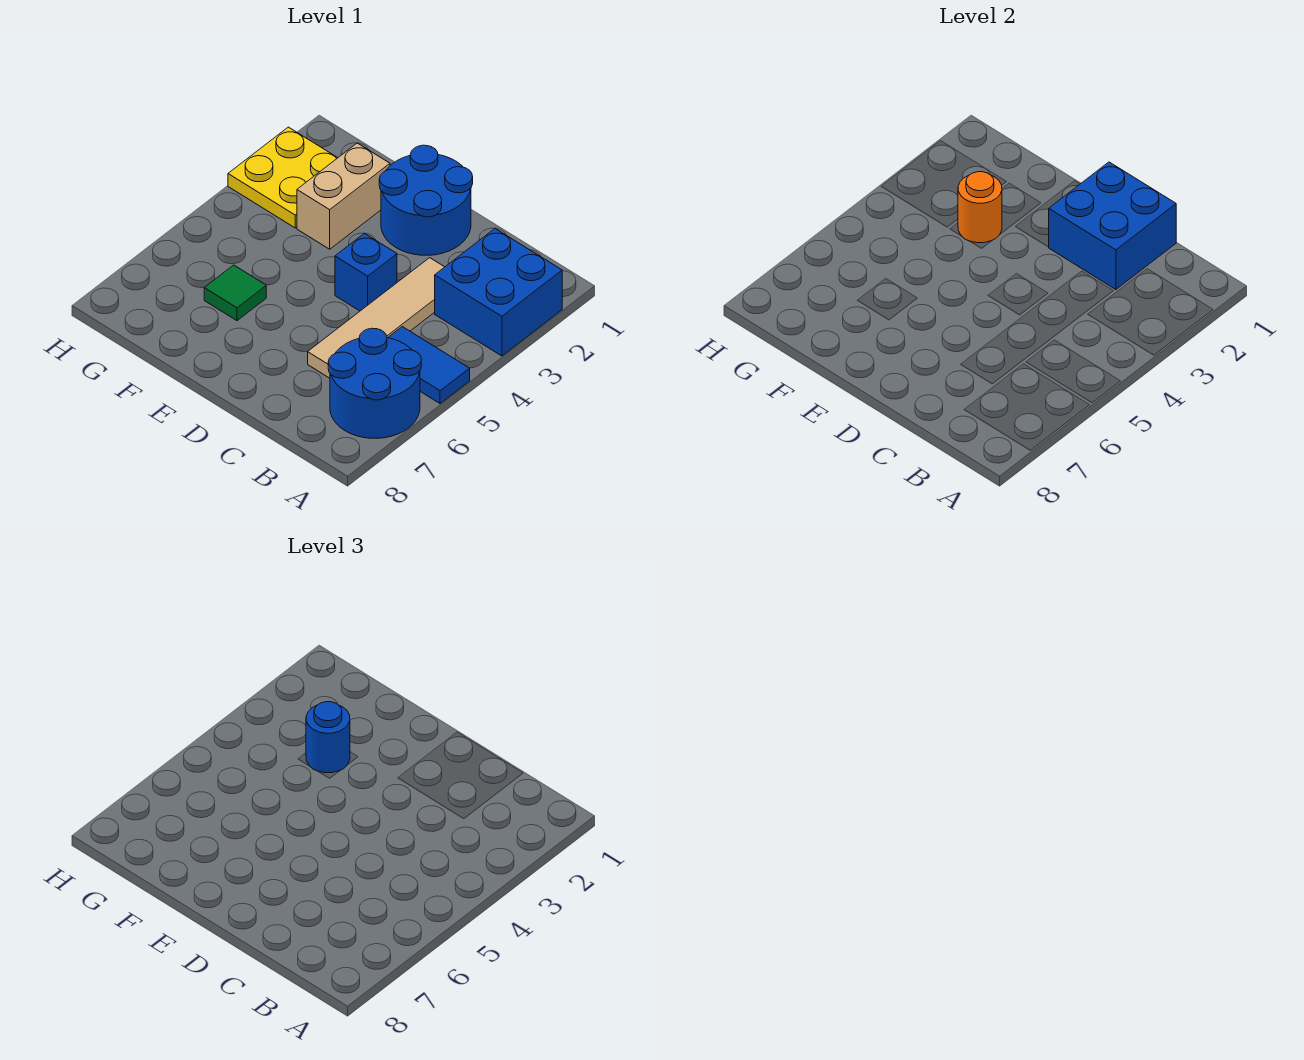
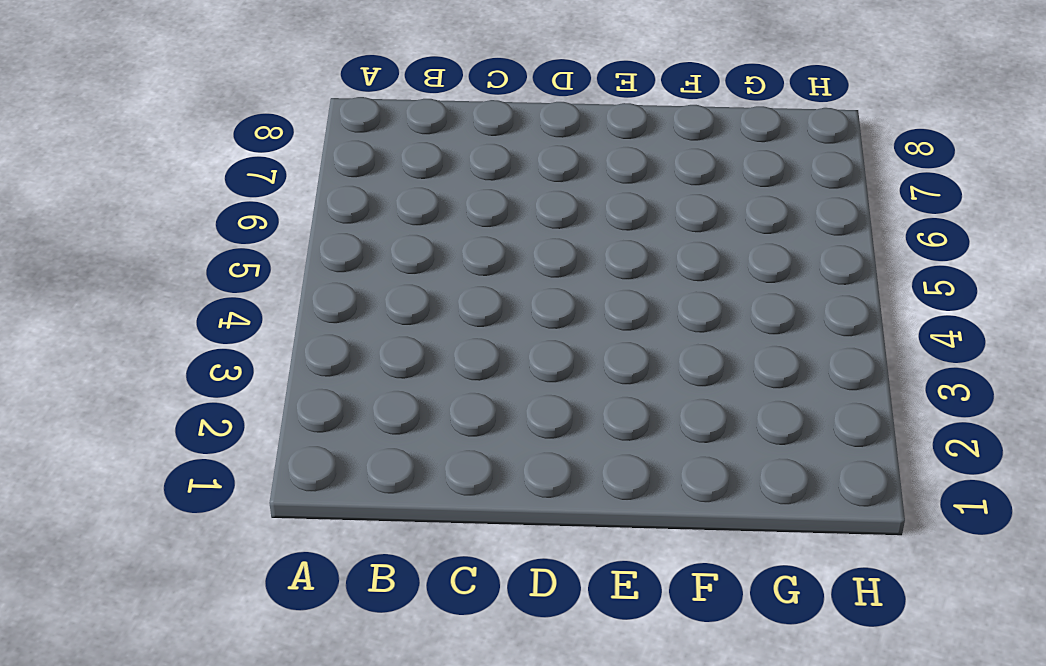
none -> blue 2x2 brick [435,229,562,356]
none -> blue 1x2 tile [388,327,470,404]
none -> blue 2x2 round brick [328,328,421,438]

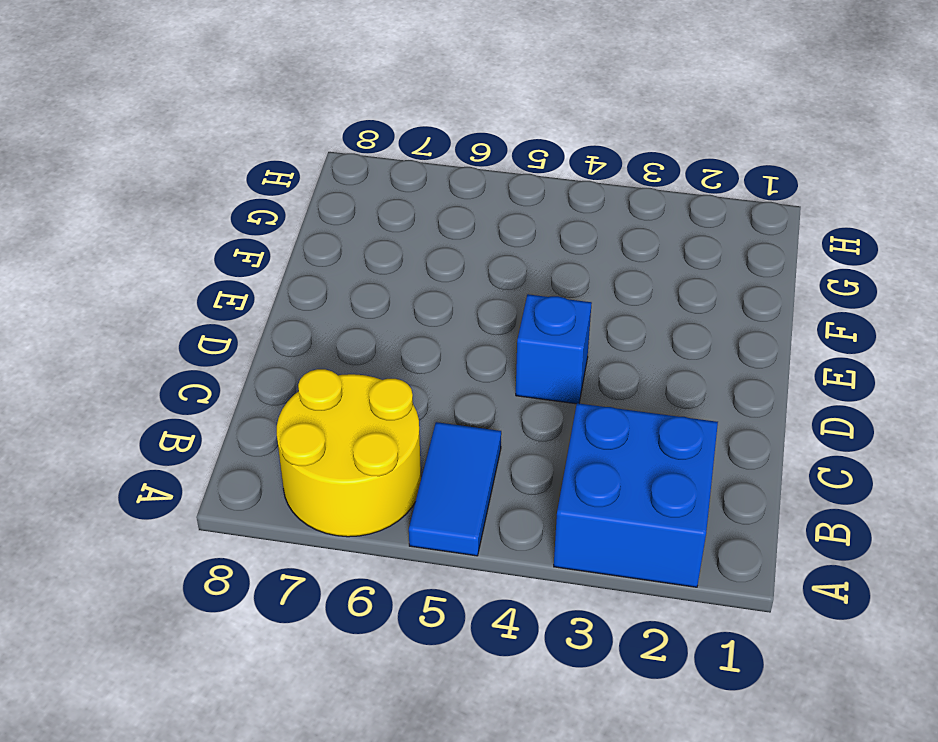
yellow 2x2 round brick [277,369,421,537] -> blue 2x2 round brick [328,328,421,438]
none -> tan 1x4 tile [308,258,444,378]
none -> blue 2x2 round brick [379,145,473,255]
none -> tan 1x2 brick [297,143,390,249]

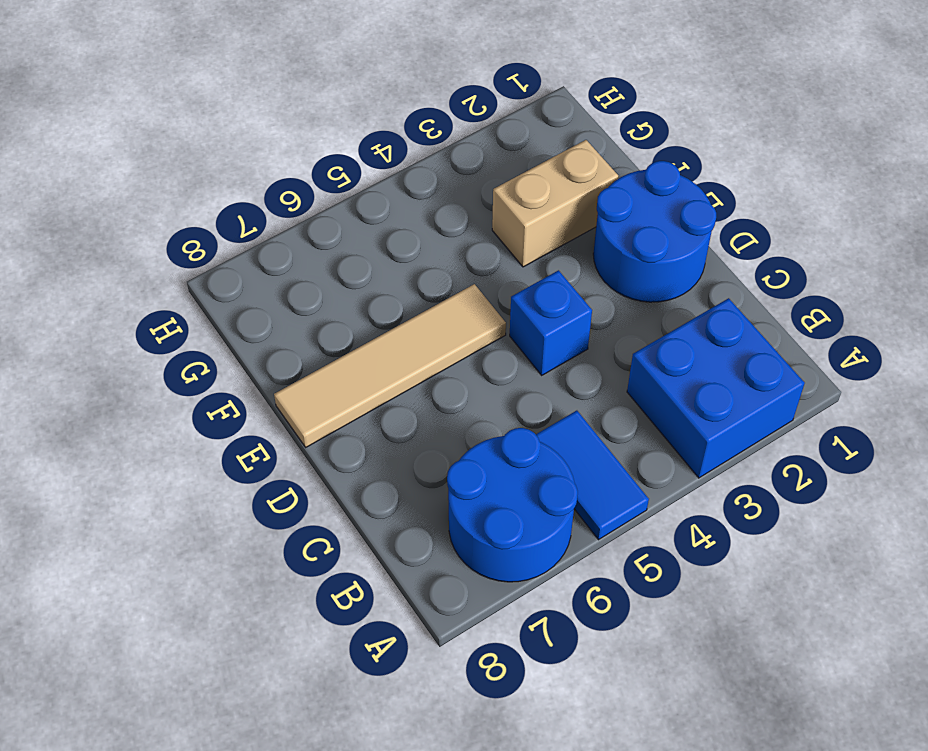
tan 1x4 tile [274,284,506,447] -> tan 1x4 tile moved to [308,258,444,378]
none -> green 1x1 tile [204,265,266,321]
none -> yellow 2x2 plate [228,127,337,228]
none -> blue 2x2 brick [1049,162,1176,289]

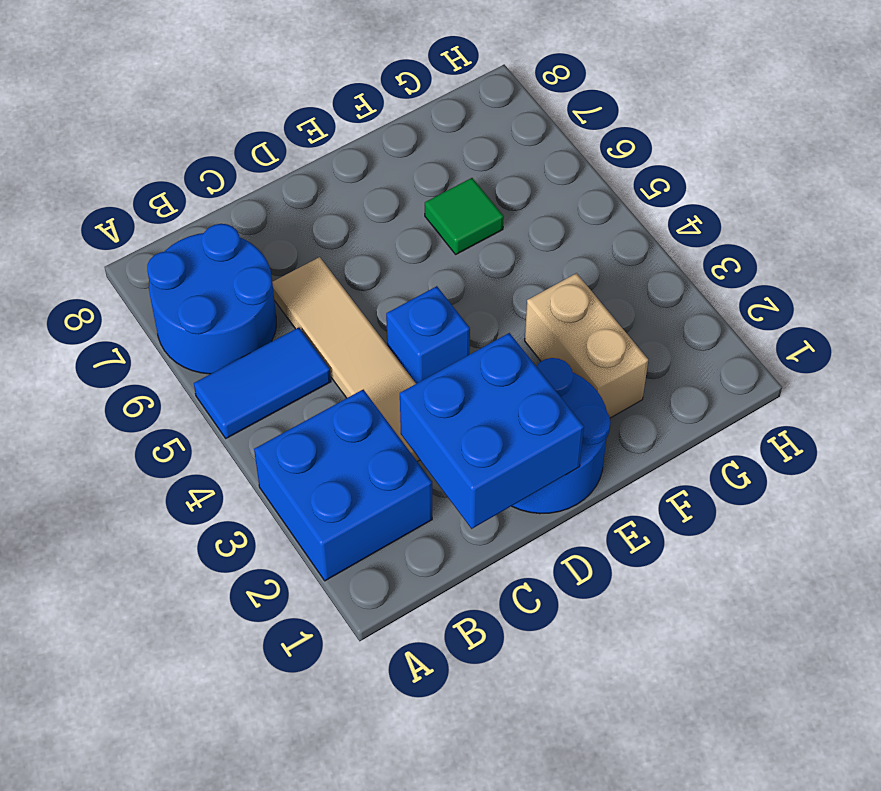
none -> yellow 2x2 plate [228,127,337,228]
none -> orange 1x1 round brick [958,172,1002,243]
none -> blue 1x1 round brick [306,702,350,773]

